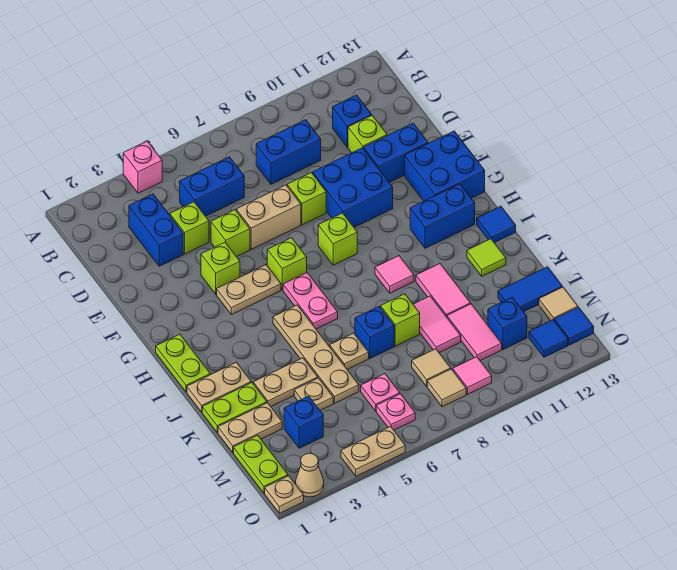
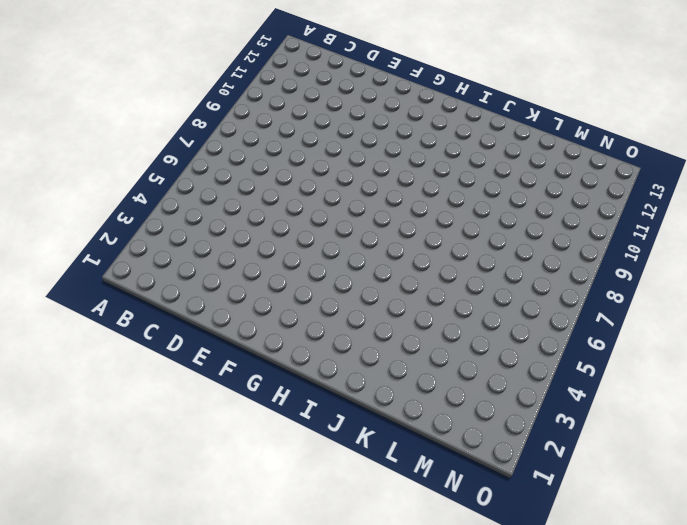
none -> pink 1x1 brick [123,141,162,193]
none -> blue 1x2 brick [129,194,183,266]
none -> blue 1x2 brick [180,157,244,216]
none -> blue 1x2 brick [256,120,321,184]

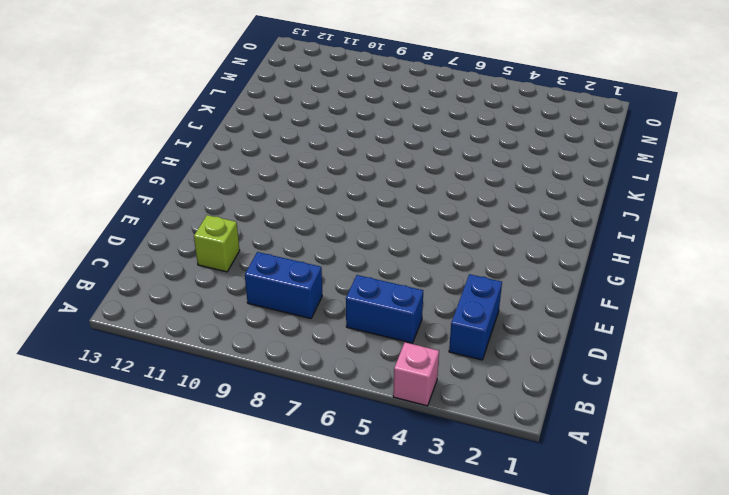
none -> blue 1x1 brick [333,95,372,147]
none -> lime 1x1 brick [170,202,209,254]
none -> lime 1x1 brick [211,210,250,257]
none -> tan 1x2 brick [236,185,301,249]

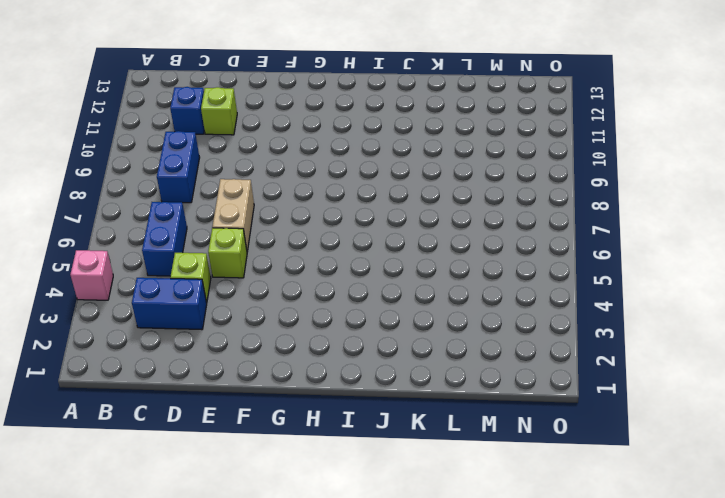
none -> lime 1x1 brick [287,173,326,225]
none -> blue 2x2 brick [313,148,393,227]
none -> blue 1x2 brick [364,123,428,183]
none -> lime 1x1 brick [201,242,240,294]

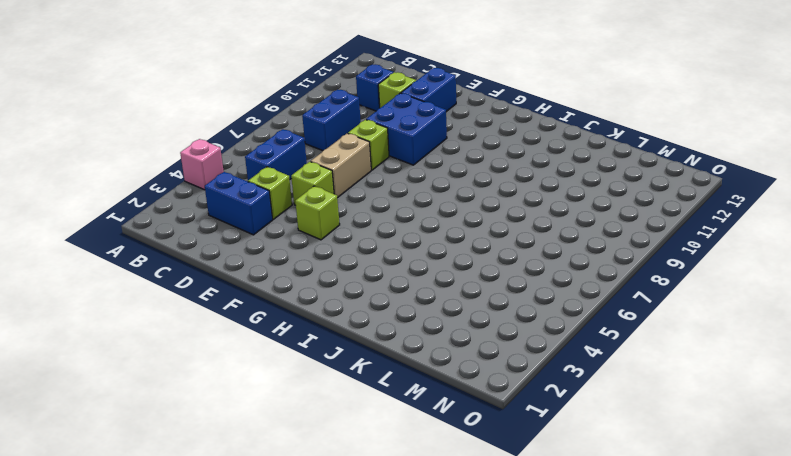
none -> blue 2x2 brick [405,131,485,201]
none -> tan 1x2 plate [217,265,281,315]
none -> lime 1x1 brick [267,238,307,290]
none -> lime 1x1 brick [318,213,357,265]

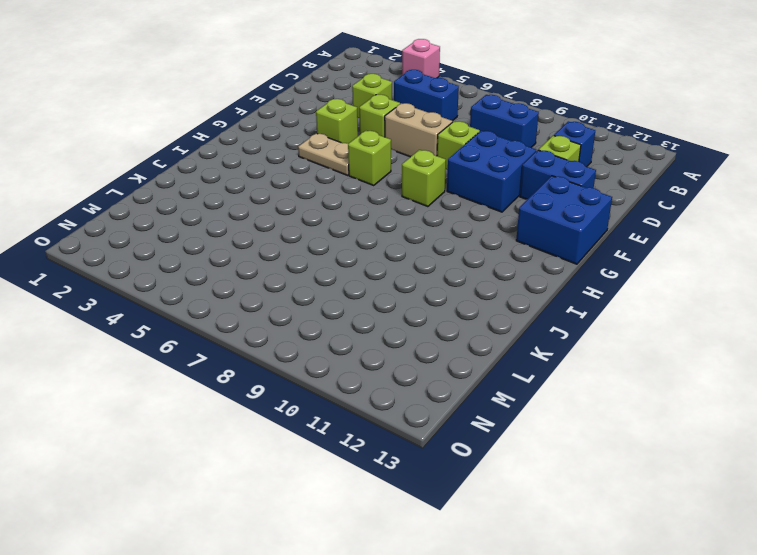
none -> blue 1x2 brick [129,194,183,266]
none -> lime 1x2 plate [156,334,210,392]
none -> pink 1x2 plate [283,273,338,329]
none -> blue 1x2 brick [410,184,475,248]

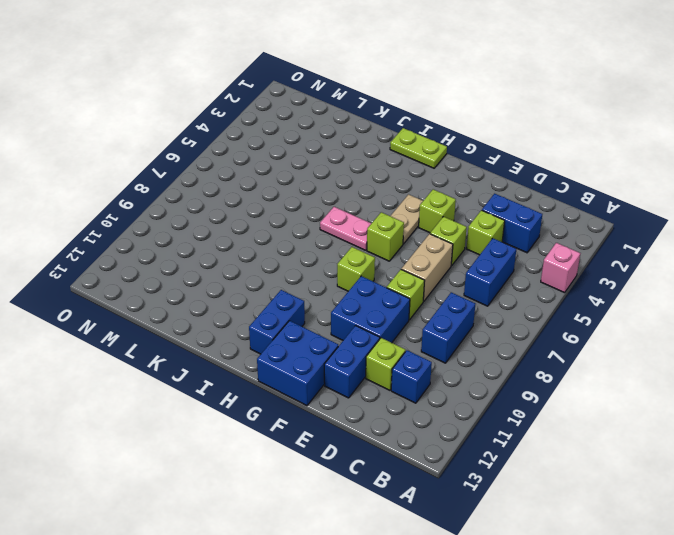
none -> tan 1x4 plate [273,305,359,403]
none -> pink 1x1 tile [375,256,414,293]
none -> blue 1x1 tile [477,206,516,243]
none -> tan 1x2 plate [187,362,251,412]

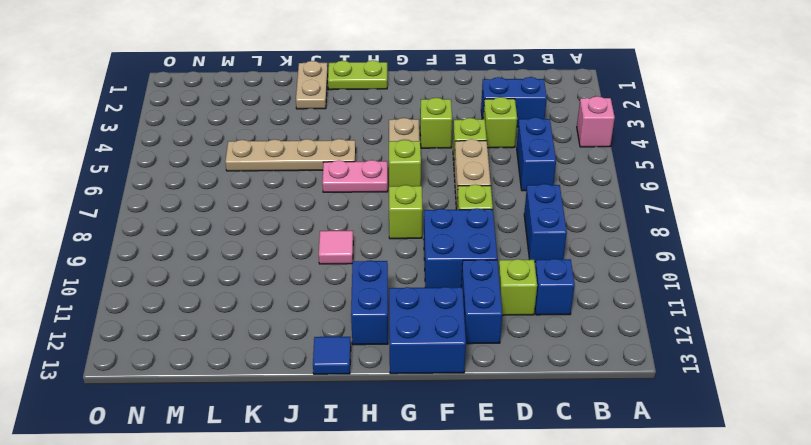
none -> pink 1x2 tile [416,264,471,317]
none -> lime 1x1 tile [467,239,506,276]
none -> lime 1x2 plate [202,382,267,432]
none -> tan 1x2 plate [253,358,318,406]

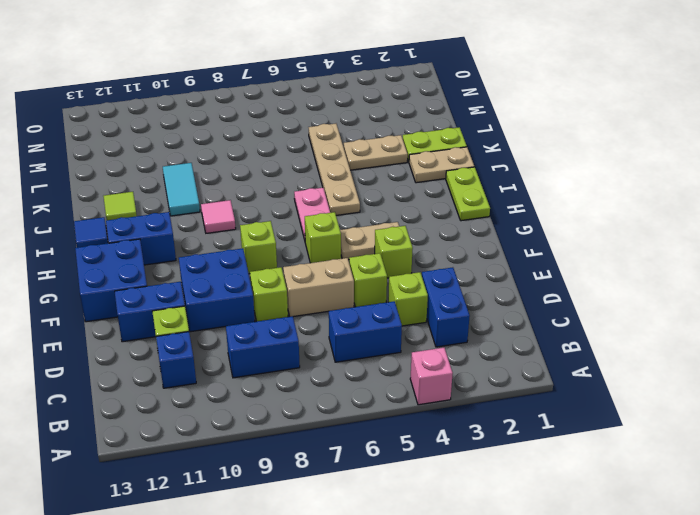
cyan 1x2 tile [163,163,200,216] -> pink 1x2 tile [416,264,471,317]
none -> tan 1x1 plate [330,333,369,370]
none -> blue 1x1 brick [355,306,394,358]
none -> lime 1x1 brick [381,294,420,346]
none -> pink 1x2 tile [413,296,461,353]

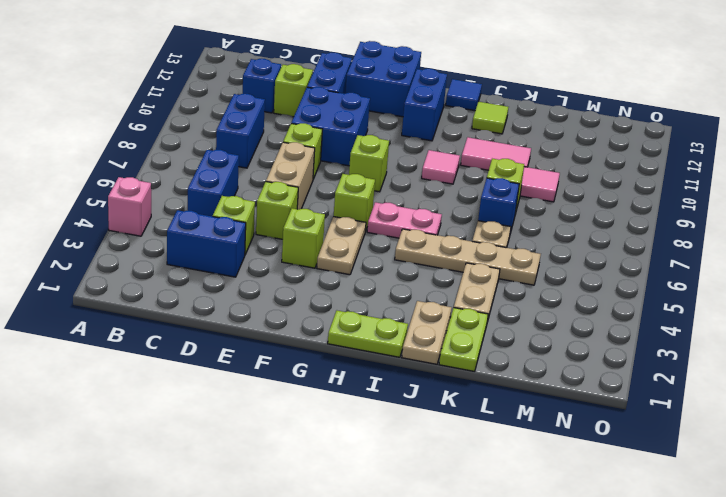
none -> tan 1x2 plate [218,403,282,453]
none -> tan 1x1 plate [294,378,333,410]
none -> pink 1x2 tile [447,304,502,361]
none -> blue 1x2 tile [498,267,562,312]

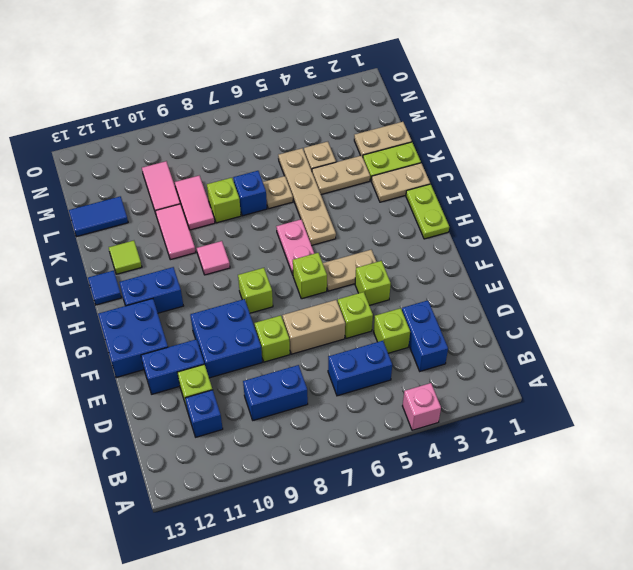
none -> lime 1x2 plate [234,435,288,493]
none -> blue 1x1 brick [284,396,323,448]
none -> pink 1x1 plate [361,374,400,411]
none -> tan 1x1 tile [412,349,451,386]

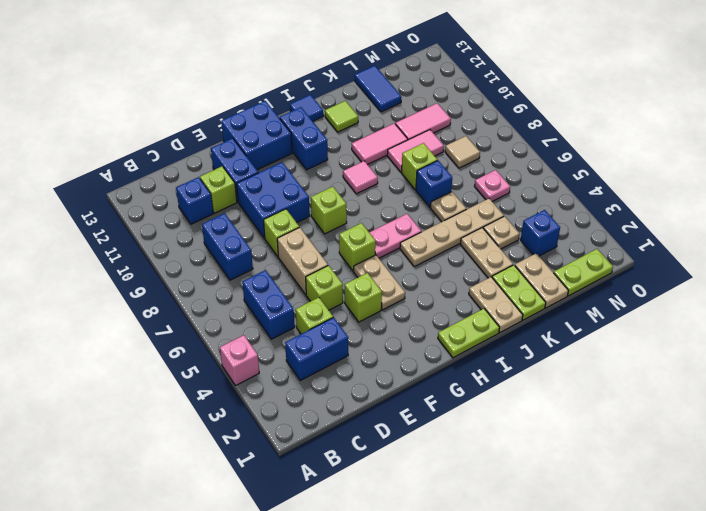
none -> blue 1x1 brick [488,297,527,349]
none -> tan 1x1 tile [539,287,578,321]
none -> pink 1x1 plate [376,394,415,430]
none -> tan 1x1 tile [427,369,466,407]

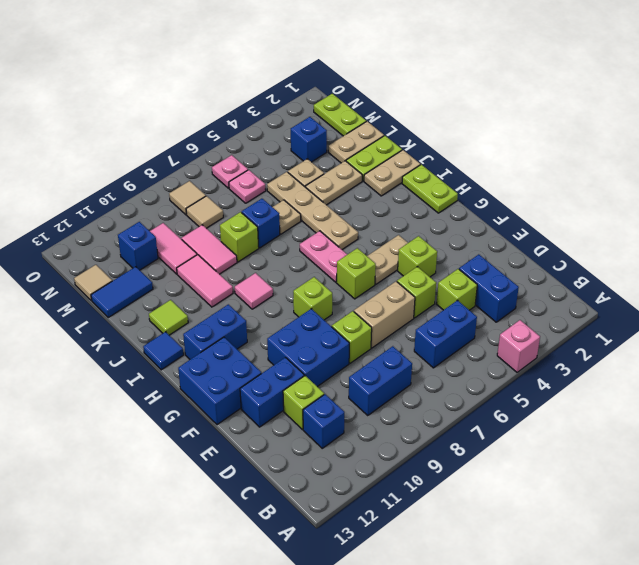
none -> pink 1x1 tile [453,357,492,394]
none -> blue 1x1 tile [529,320,568,357]
none -> blue 1x1 tile [555,307,594,345]
none -> tan 1x1 plate [265,476,304,513]

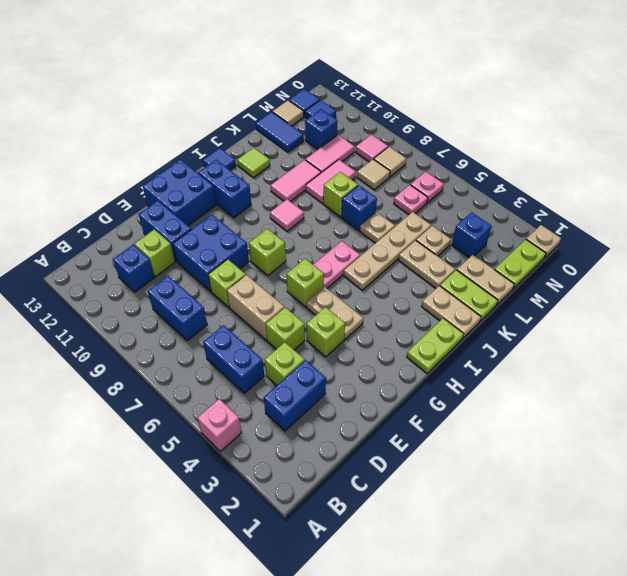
none -> tan 1x1 cone [295,453,324,497]
none -> tan 1x2 plate [341,426,405,476]

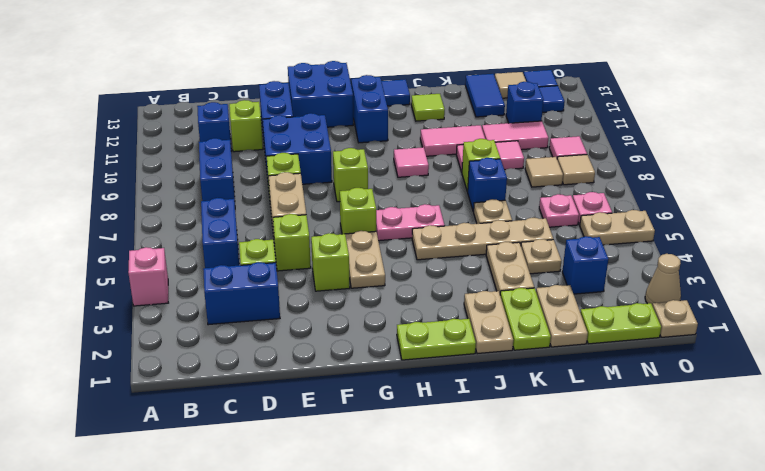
tan 1x2 plate [580,210,655,245] -> tan 1x2 plate turned to [341,426,405,476]

